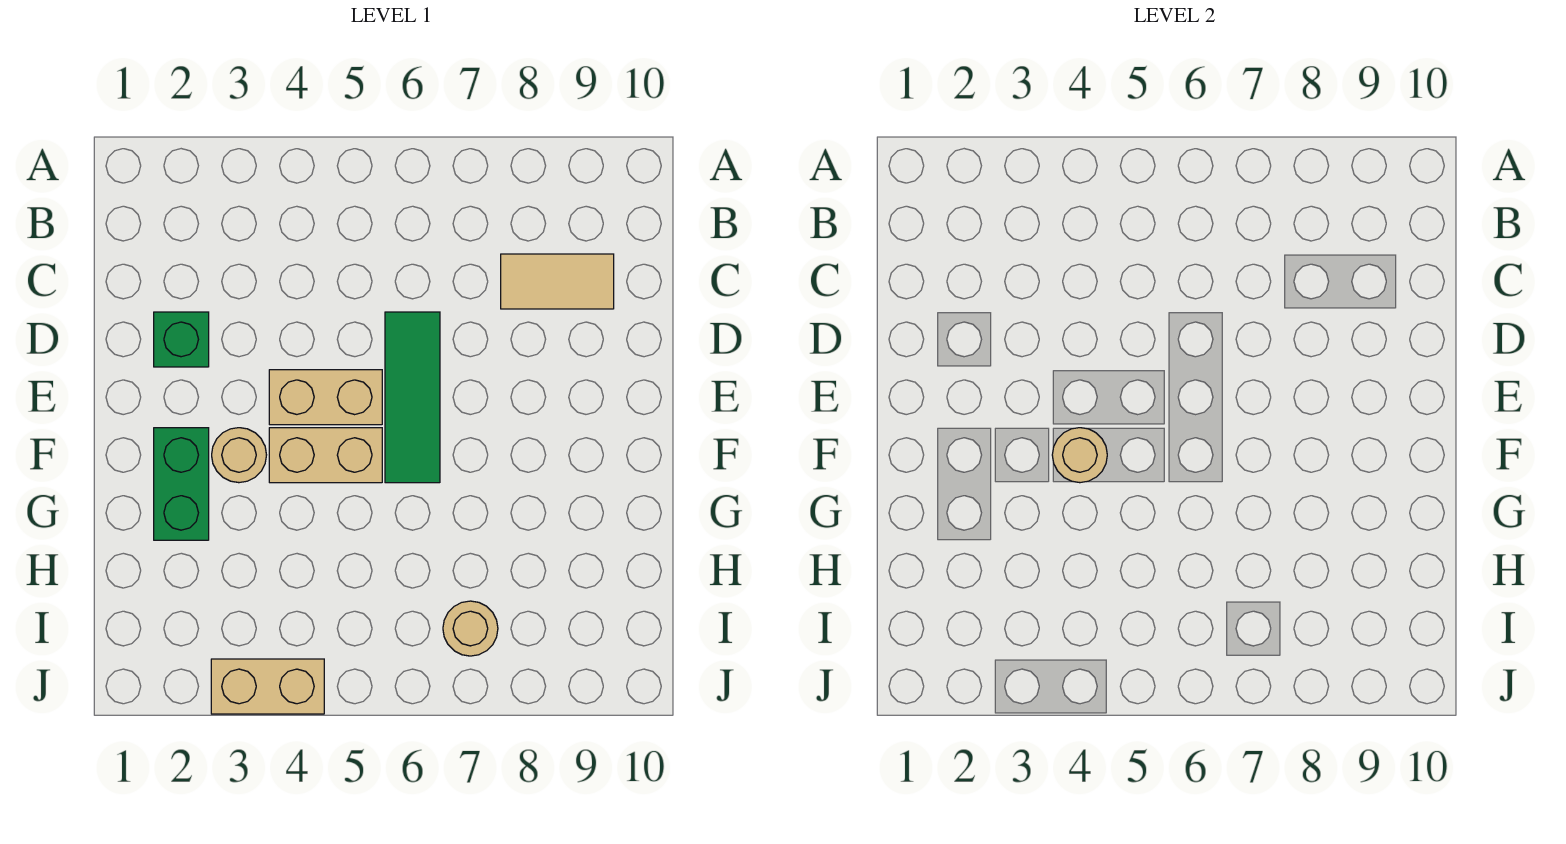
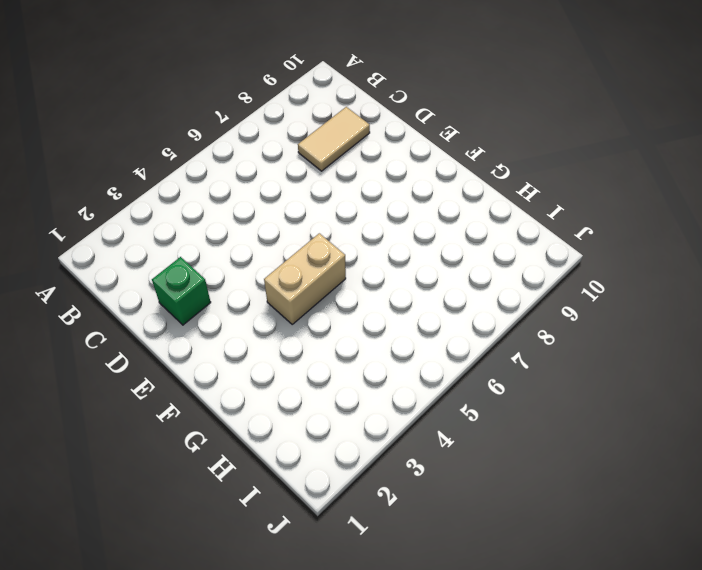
none -> green 1x3 tile [385,312,440,483]
none -> tan 1x2 brick [269,370,382,425]

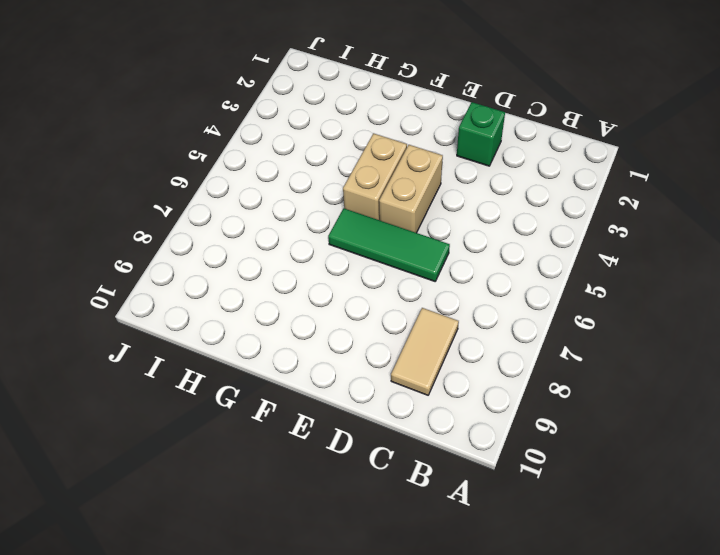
none -> green 1x2 brick [154,428,209,540]
none -> tan 1x1 round brick [212,428,266,483]

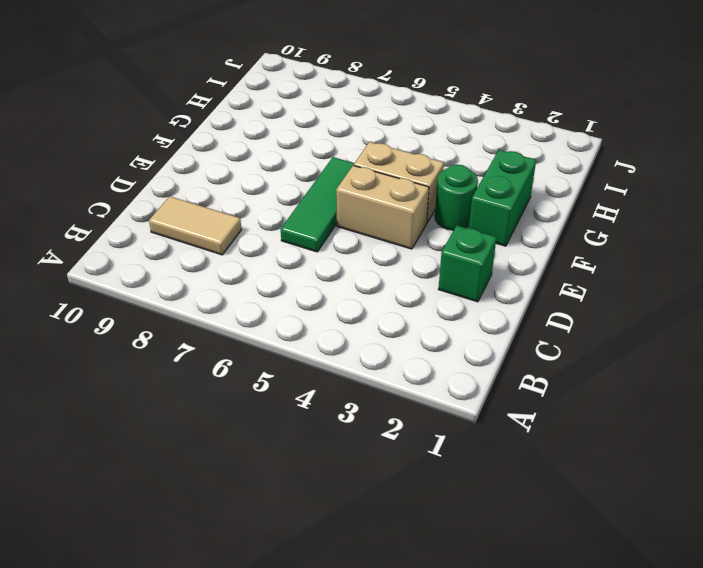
green 1x1 round brick [435,165,478,230] -> tan 1x1 round brick [212,428,266,483]
none -> tan 1x1 round brick [443,601,498,656]
none -> tan 1x2 brick [211,659,324,714]

